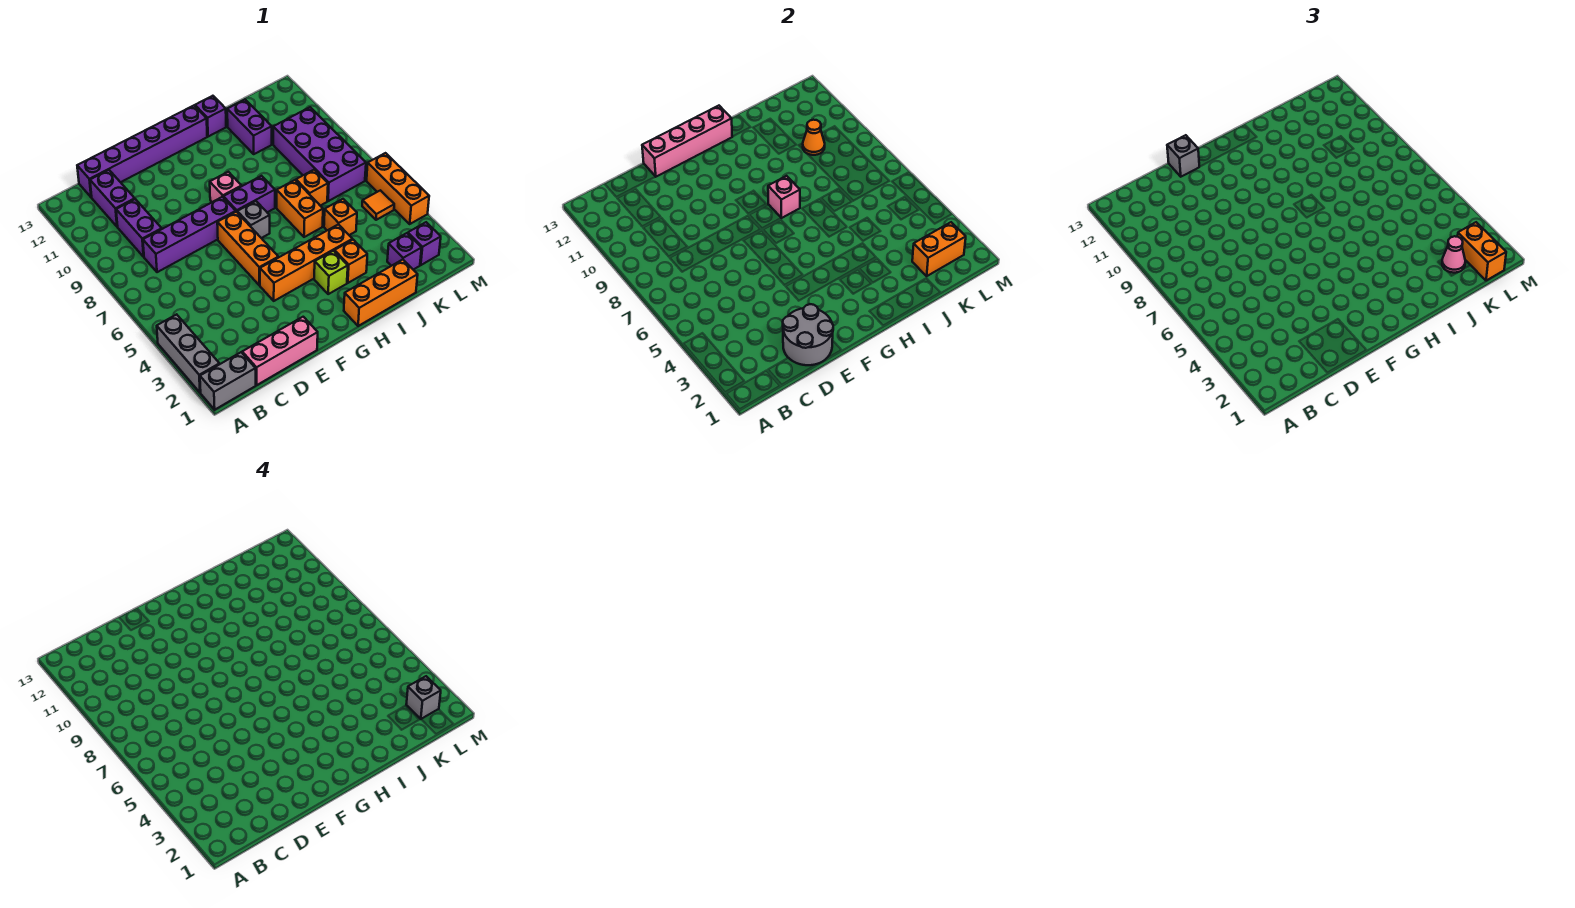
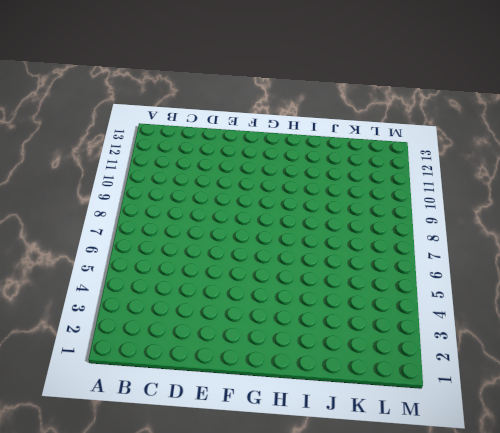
none -> grey 1x2 brick [200,352,256,410]
none -> grey 1x3 brick [157,314,220,393]
none -> pink 1x3 brick [242,317,318,385]
none -> purple 1x4 brick [143,197,236,272]

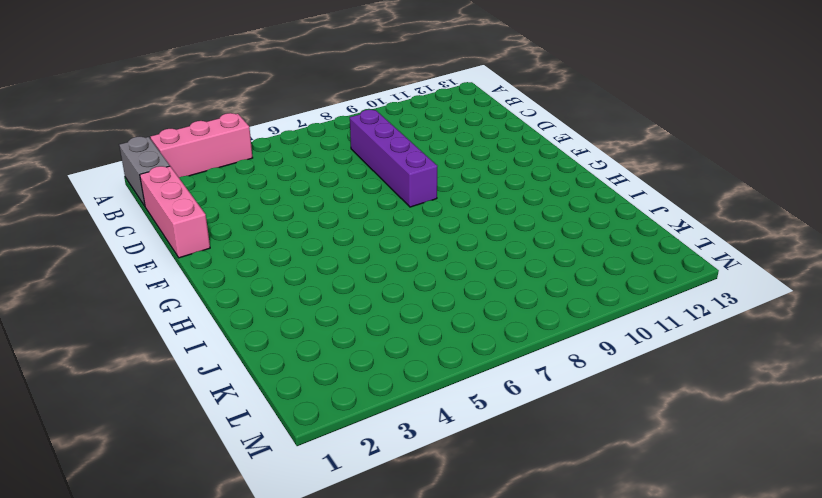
pink 1x3 brick [150,113,253,177] -> grey 1x3 brick [157,314,220,393]
none -> purple 1x2 brick [116,199,162,257]
none -> purple 1x2 brick [90,170,135,227]
none -> purple 1x6 brick [77,106,207,197]
none -> orange 1x4 brick [260,224,352,301]

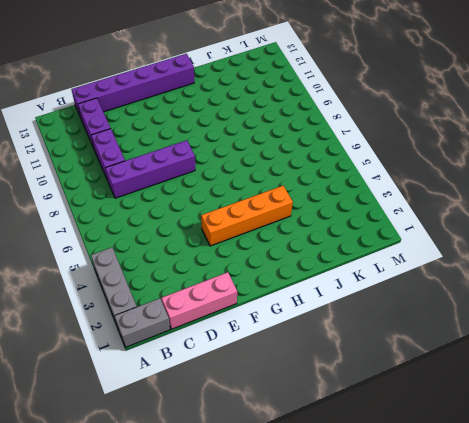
none -> orange 1x3 brick [217,212,278,285]
none -> grey 1x1 brick [237,201,270,238]
none -> purple 1x2 brick [223,176,275,212]
none -> pink 1x1 brick [210,172,242,202]

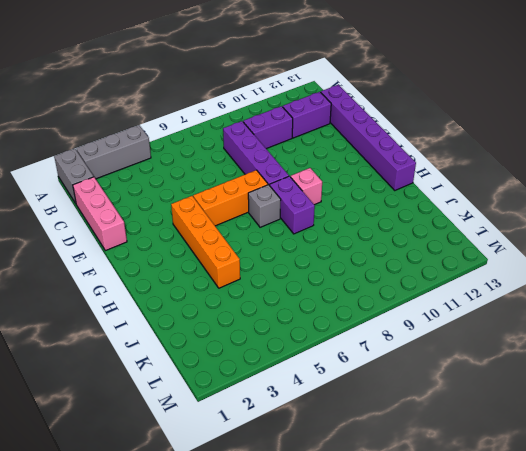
none -> orange 1x3 brick [344,260,418,326]
none -> lime 1x1 brick [314,251,348,294]
none -> orange 1x1 brick [335,240,367,283]
none -> orange 1x2 brick [277,180,323,237]

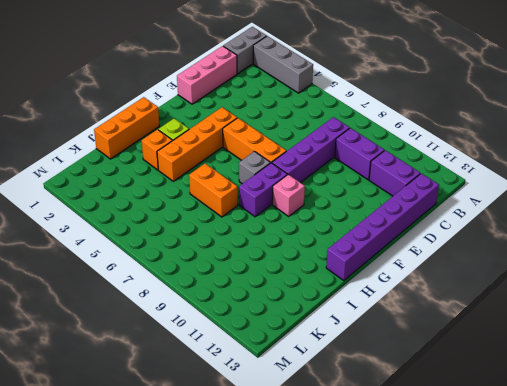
none -> purple 1x1 brick [195,96,226,137]
none -> orange 1x1 brick [324,199,357,235]
none -> orange 1x1 brick [296,170,328,206]
none -> purple 1x2 brick [227,100,272,154]

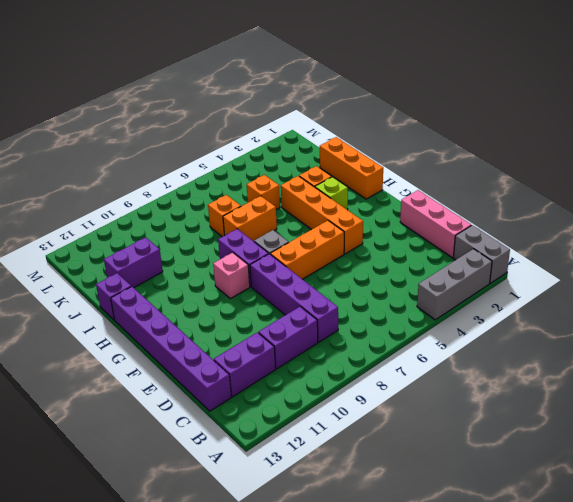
none -> purple 1x1 brick [387,233,422,270]
none -> purple 2x4 brick [273,107,366,201]
none -> purple 1x1 brick [408,222,441,265]
none -> orange 1x1 tile [362,190,394,220]

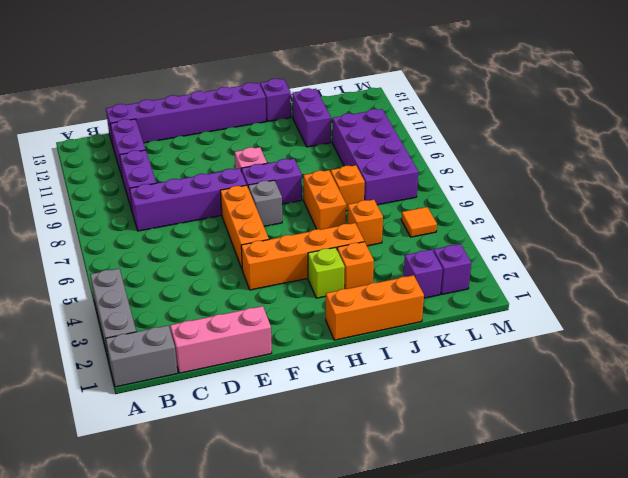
none -> orange 1x3 brick [367,153,429,224]
none -> grey 2x2 round brick [783,304,833,365]
none -> pink 1x4 brick [642,106,732,177]
none -> pink 1x1 brick [768,176,800,218]

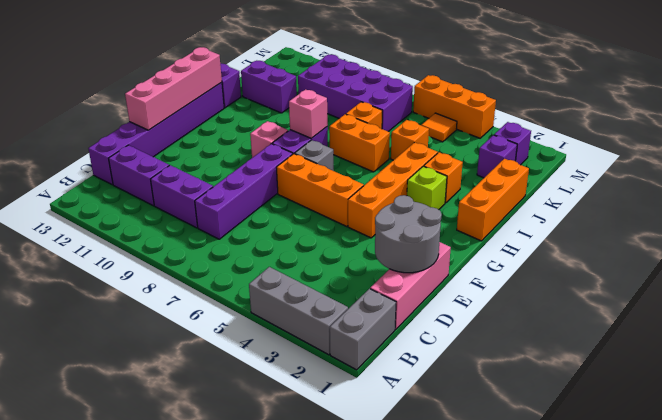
none -> orange 1x2 brick [912,222,966,276]
none -> orange 1x1 cone [803,120,825,155]
none -> grey 1x1 brick [1167,135,1199,177]
none -> pink 1x1 cone [1442,236,1465,273]

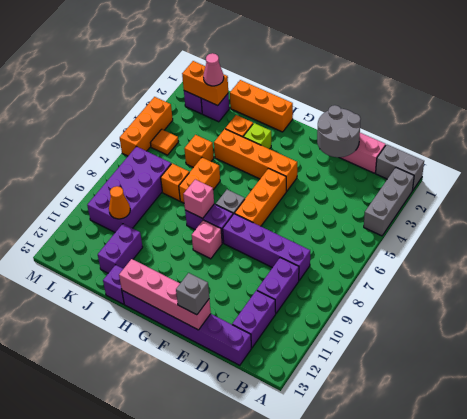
none -> orange 1x2 brick [1458,222,1506,281]
none -> grey 1x1 brick [406,676,441,719]

